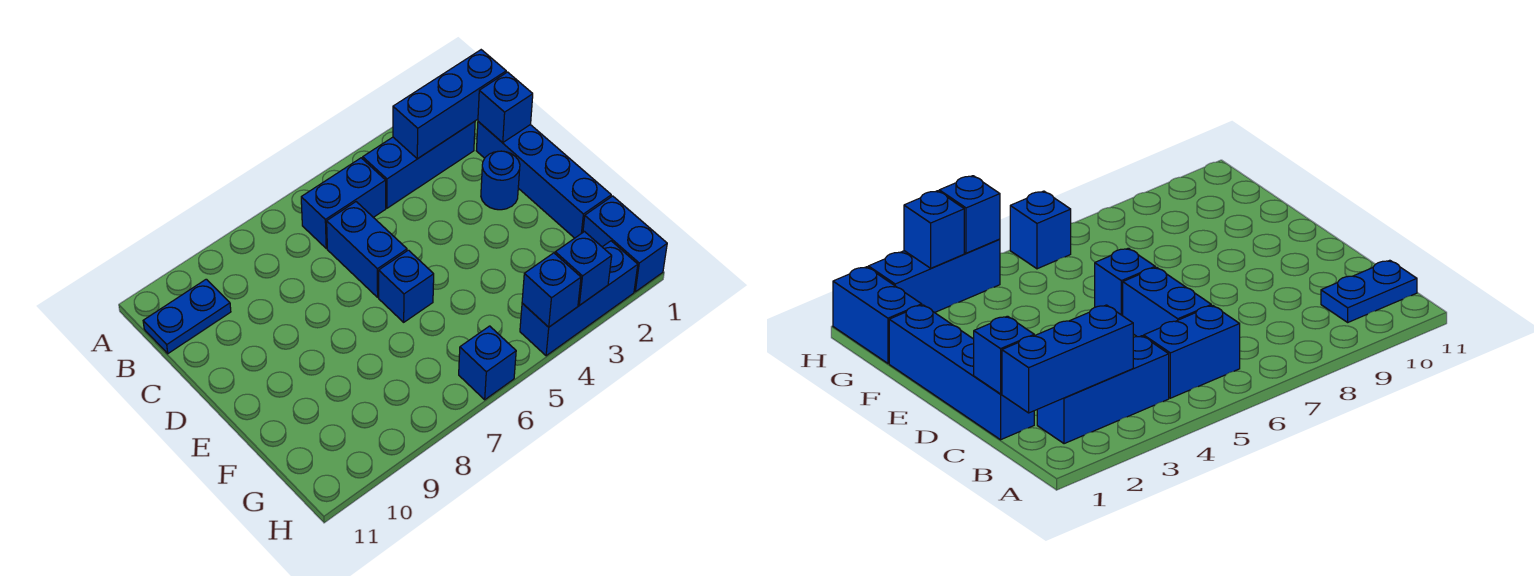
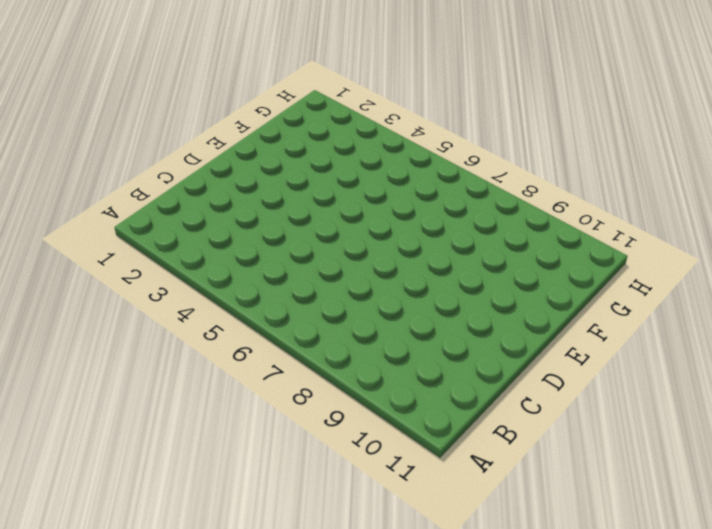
none -> blue 1x3 brick [363,121,475,208]
none -> blue 1x2 brick [301,158,386,248]
none -> blue 1x2 plate [143,279,231,354]

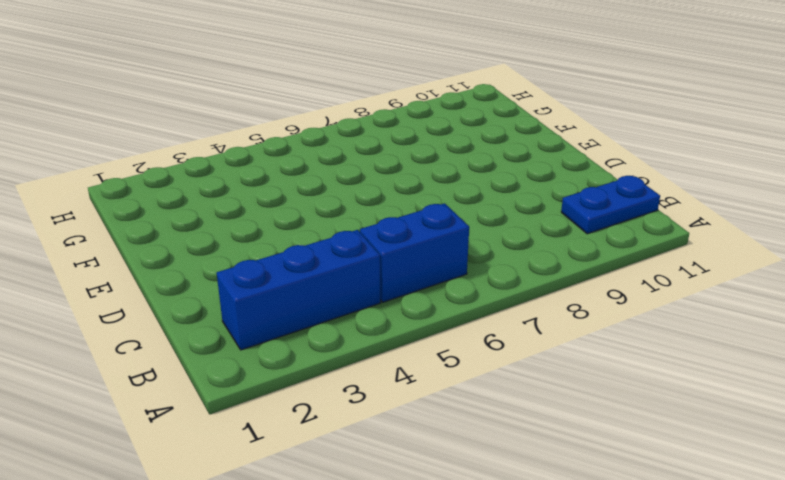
none -> blue 1x4 brick [476,122,611,238]
none -> blue 1x2 brick [327,202,407,297]
none -> blue 1x1 round brick [481,151,520,210]

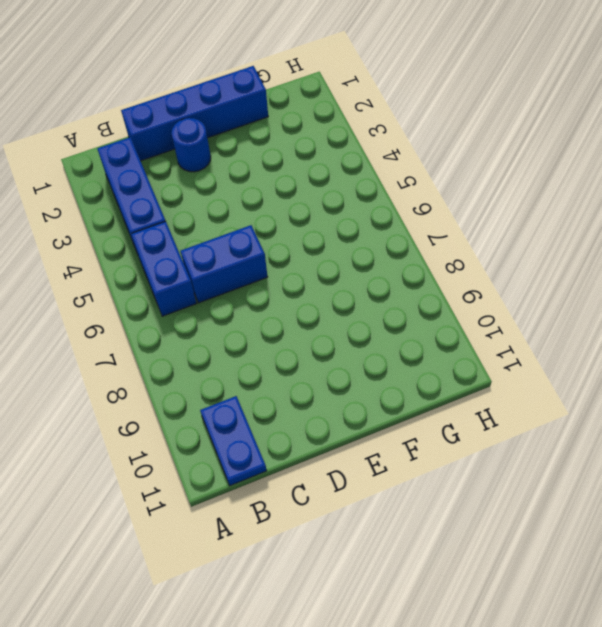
none -> blue 1x1 brick [379,250,434,322]
none -> blue 1x2 brick [583,196,667,292]
none -> blue 1x3 brick [520,241,638,356]

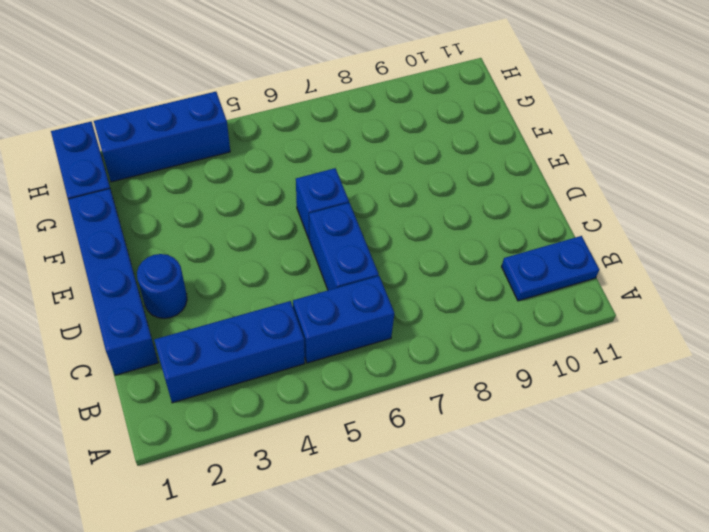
none -> blue 1x1 brick [459,326,516,400]
none -> blue 1x3 brick [393,50,506,159]
none -> blue 1x1 brick [478,72,533,143]

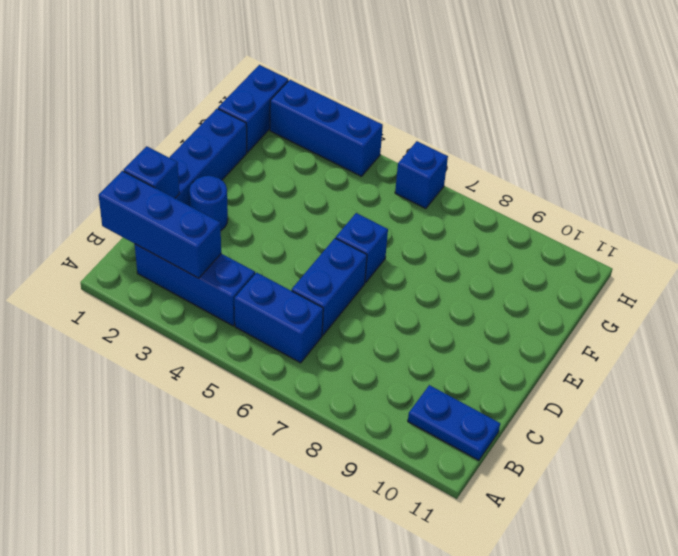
none -> blue 1x1 brick [555,232,612,305]
none -> blue 1x1 brick [522,253,581,327]

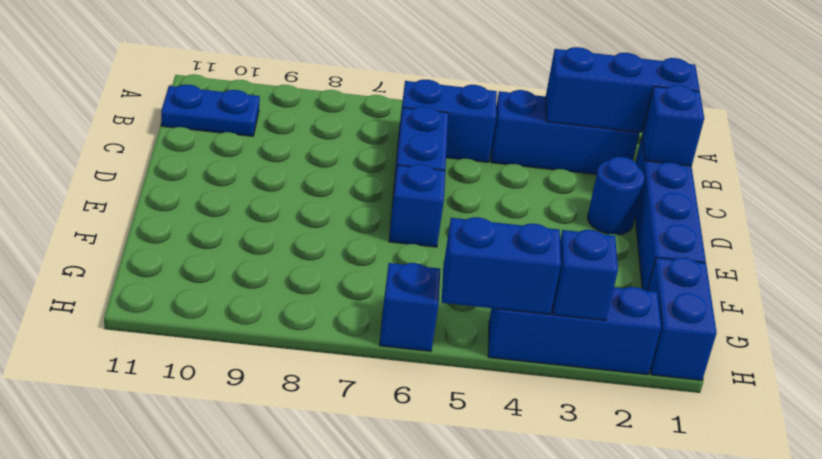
blue 1x2 brick [442,217,561,314] -> blue 1x1 brick [522,253,581,327]

